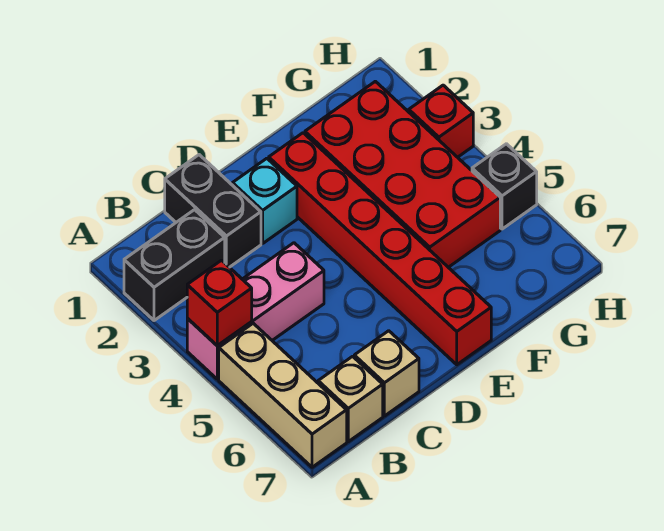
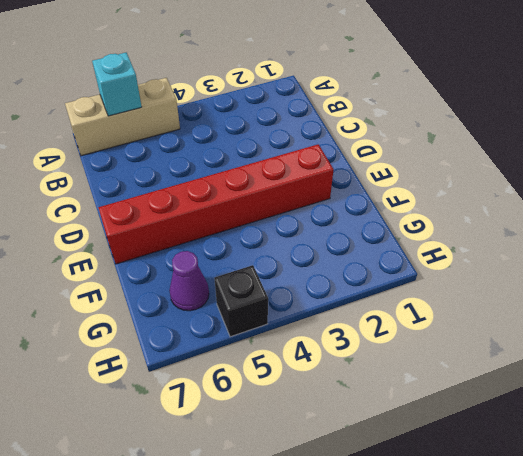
cyan 1x1 brick [92,53,142,116] -> cyan 1x1 brick moved to [232,158,297,243]
purple 1x1 cone [169,251,209,311] -> none
none -> black 1x2 brick [124,210,225,321]
none -> pink 1x3 brick [187,243,324,379]
none -> tan 1x1 brick [318,356,383,442]

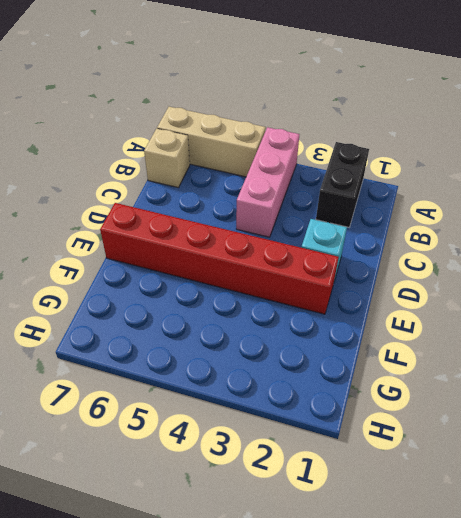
none -> black 1x2 brick [165,155,261,267]
none -> tan 1x1 brick [354,331,419,416]
none -> red 2x4 brick [305,81,500,267]

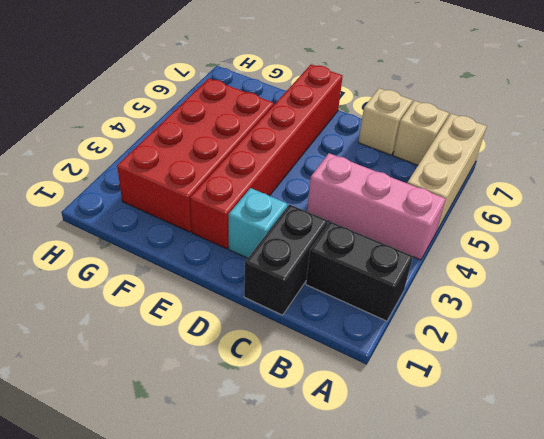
none -> red 1x1 brick [409,85,473,157]
none -> black 1x1 brick [472,144,537,229]
none -> red 1x1 brick [187,260,252,346]

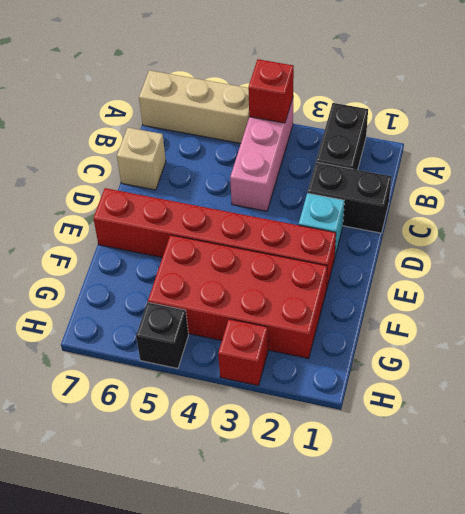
none -> tan 1x1 brick [318,356,383,442]

